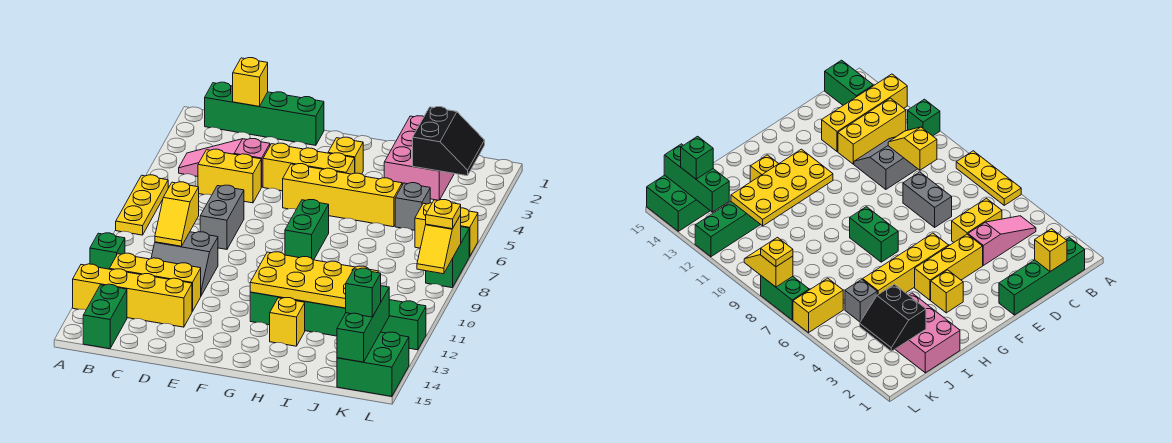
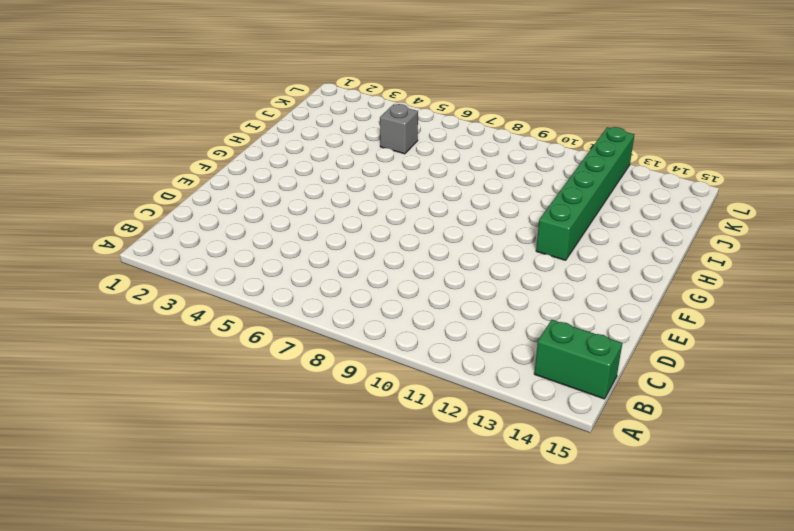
none -> yellow 1x3 plate [116,175,168,235]
none -> green 1x1 brick [90,233,125,269]
none -> yellow 1x4 brick [73,264,192,327]

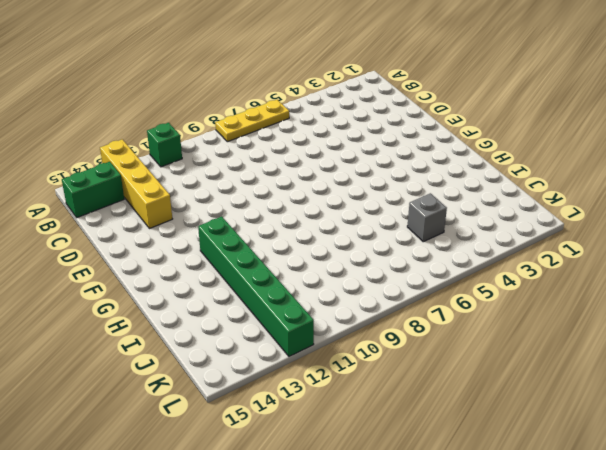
none -> green 1x4 brick [205,82,324,145]
none -> pink 1x3 slope [179,139,270,187]
none -> yellow 1x3 brick [110,253,201,312]

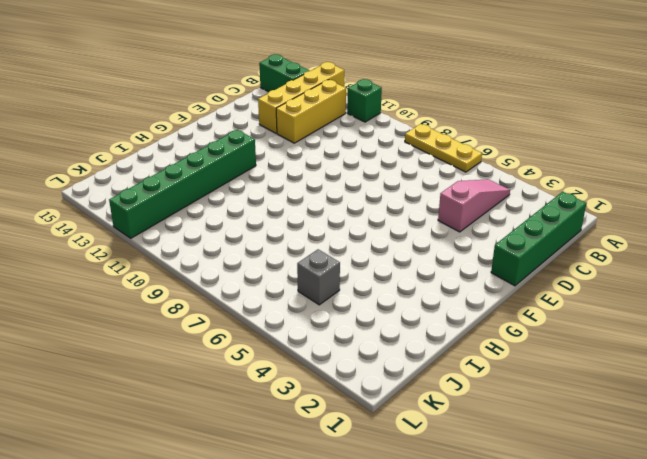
none -> yellow 1x2 brick [198,149,261,203]
none -> grey 2x2 slope [151,232,218,295]
none -> grey 1x2 brick [200,185,244,249]

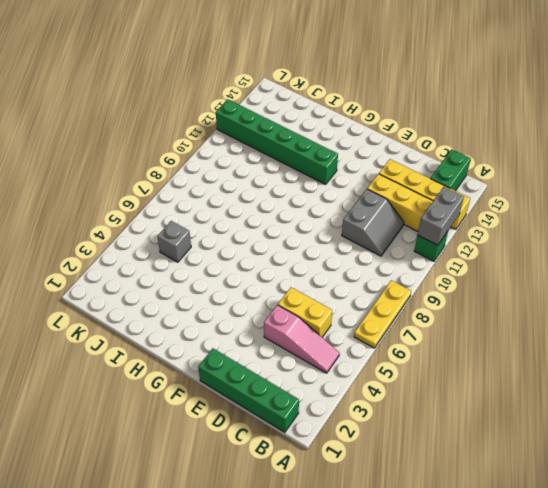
grey 1x2 brick [418,187,464,245] -> grey 1x2 brick moved to [200,185,244,249]
grey 2x2 slope [342,189,404,256] -> grey 2x2 slope turned to [151,232,218,295]
none -> yellow 1x3 brick [263,143,355,191]
none -> yellow 1x4 brick [283,164,402,227]
none -> yellow 1x1 brick [328,137,363,174]

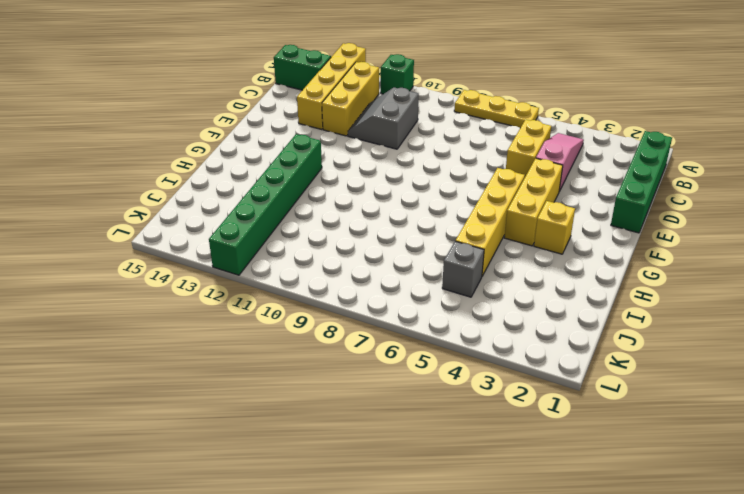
none -> grey 1x2 brick [200,185,244,249]
none -> green 1x2 brick [285,200,329,260]
none -> yellow 1x1 brick [270,298,305,346]

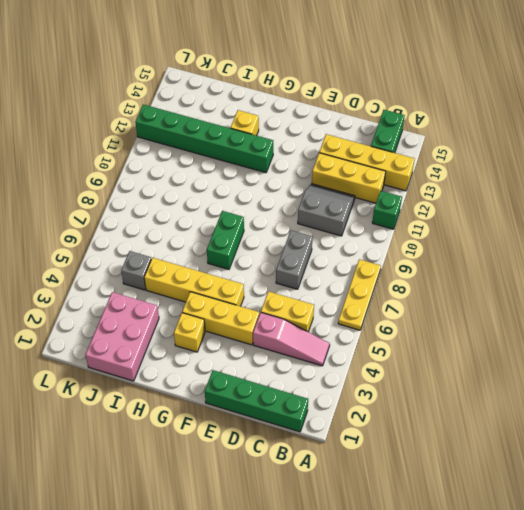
none -> yellow 1x2 brick [415,203,478,257]
none -> green 2x2 brick [337,332,409,396]
none -> green 1x2 brick [426,227,469,288]

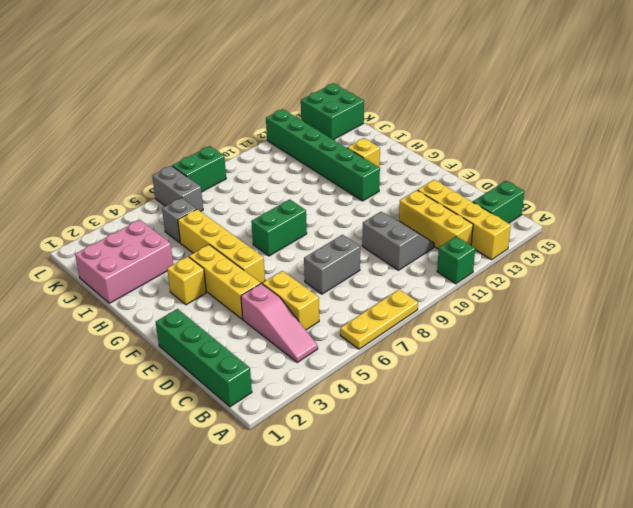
grey 1x2 brick [152,166,203,211] -> yellow 1x2 brick [415,203,478,257]
none -> yellow 1x1 brick [233,58,268,106]
none -> yellow 1x2 slope [155,182,199,246]
none -> yellow 2x4 plate [250,252,378,308]

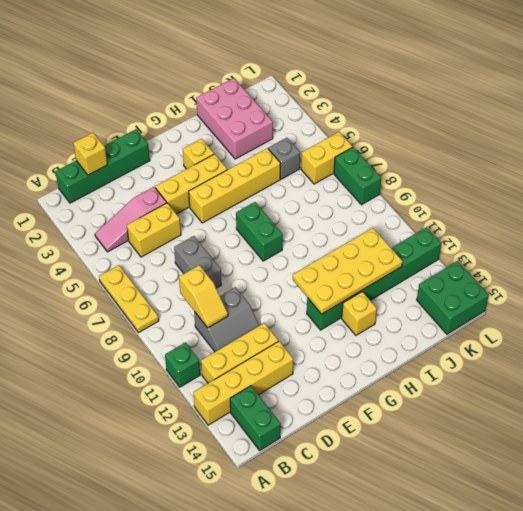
none -> black 2x2 slope [413,107,485,176]
none -> green 1x3 brick [337,286,389,362]
none -> yellow 1x2 slope [417,215,461,274]

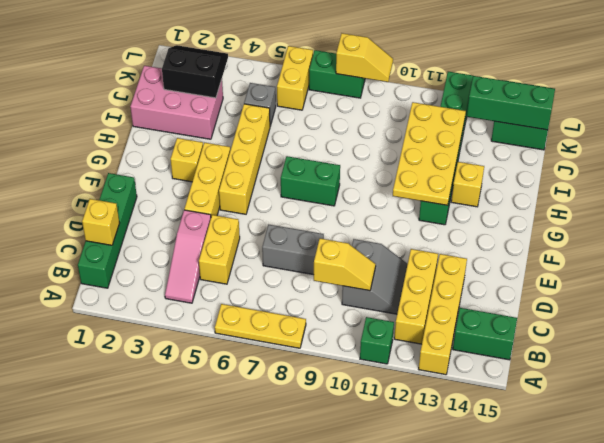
none -> green 1x1 brick [346,268,381,317]
none -> yellow 1x1 plate [426,200,461,229]

